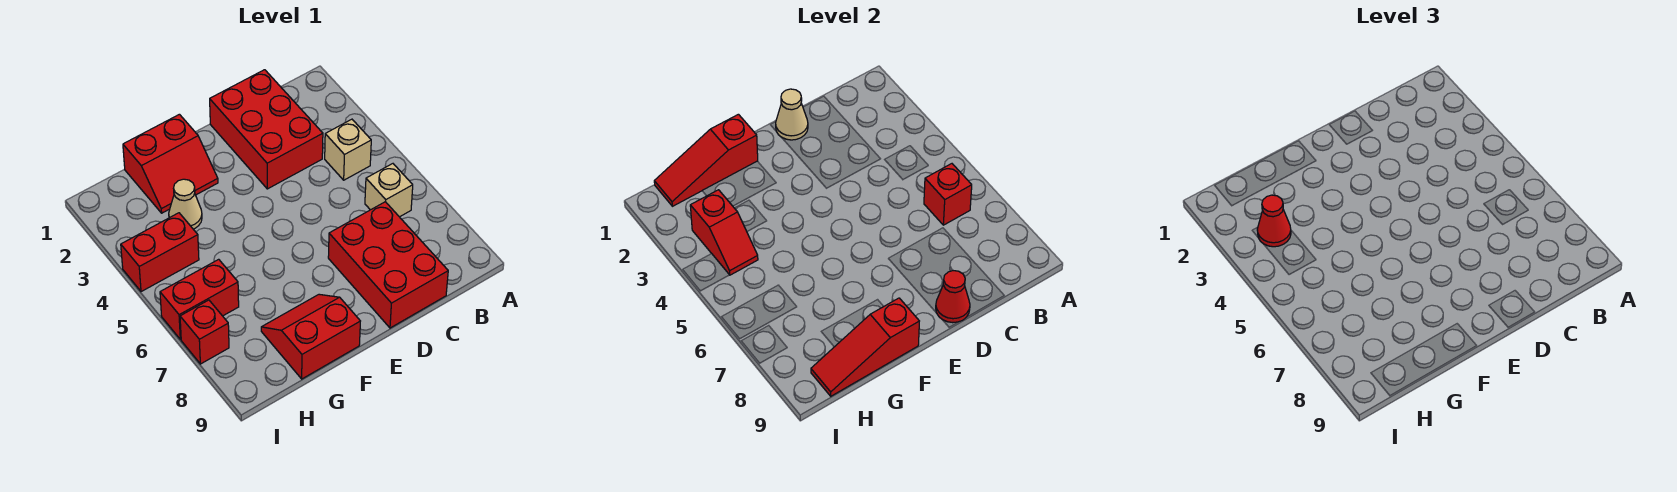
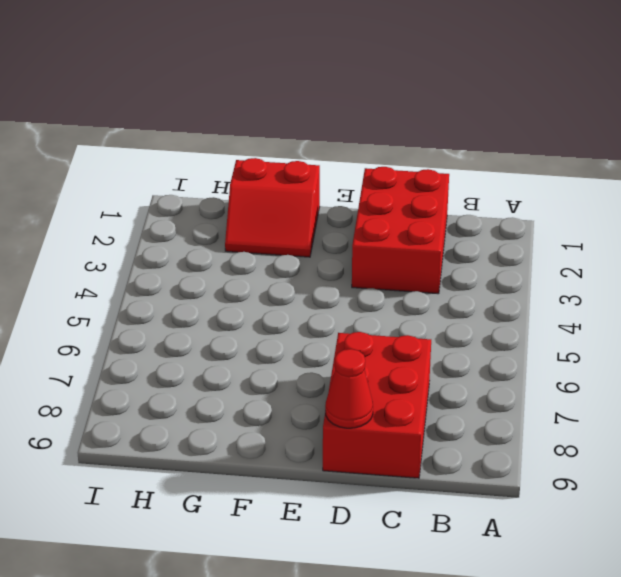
none -> tan 1x1 brick [325,119,371,180]
none -> tan 1x1 brick [365,164,413,217]
none -> red 2x2 slope [261,294,360,379]

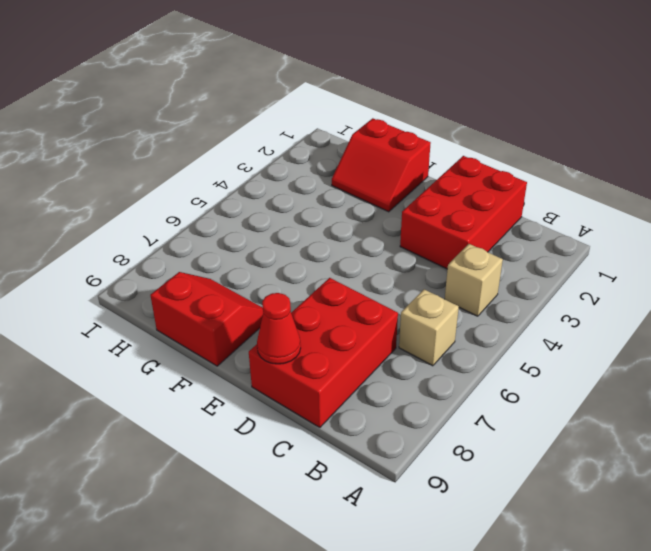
none -> tan 1x1 cone [169,179,202,229]
none -> red 1x2 brick [121,213,199,292]
none -> red 1x2 brick [160,259,239,340]

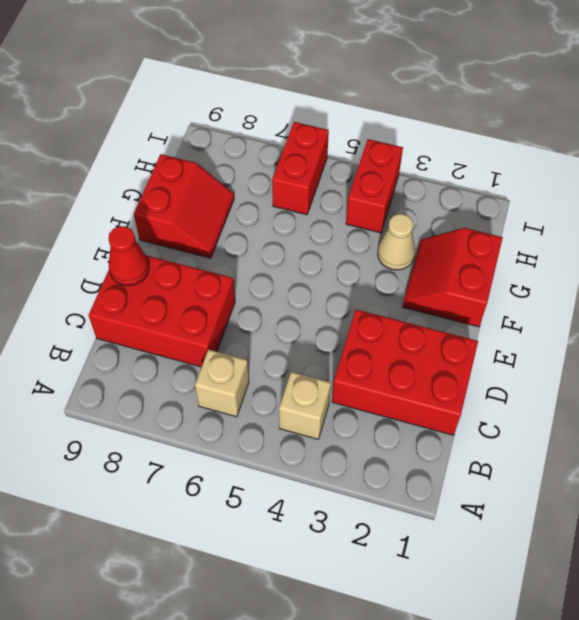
none -> red 1x1 brick [180,300,229,364]
none -> red 1x1 brick [924,164,972,225]
none -> tan 1x1 cone [776,89,808,140]

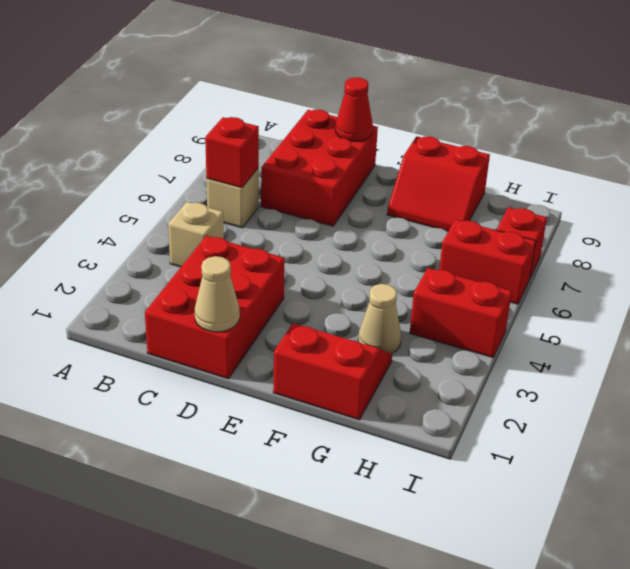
none -> red 1x3 slope [654,114,758,206]
none -> red 1x3 slope [811,298,919,396]
none -> red 1x2 slope [690,190,758,275]

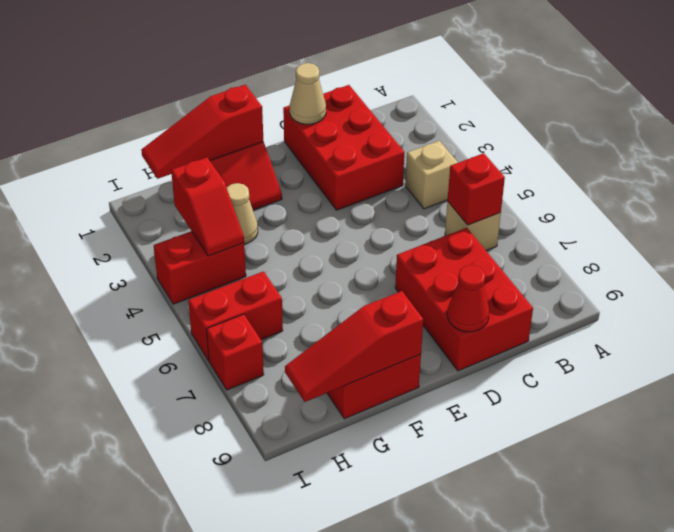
none -> red 1x1 cone [1257,195,1291,247]

